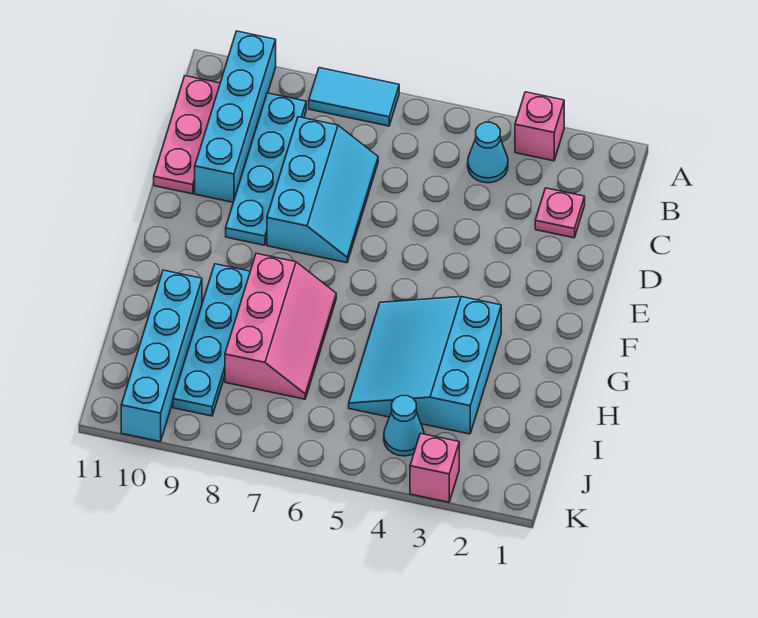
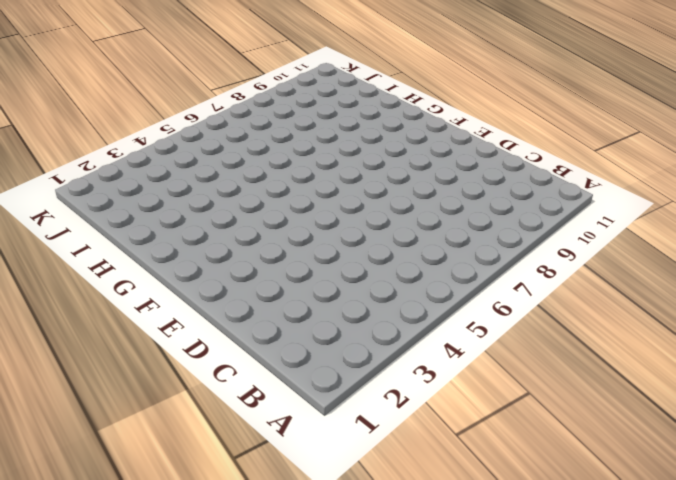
none -> pink 1x1 brick [515,92,564,161]
none -> cyan 1x2 tile [309,68,399,126]
none -> cyan 1x4 brick [195,31,276,202]

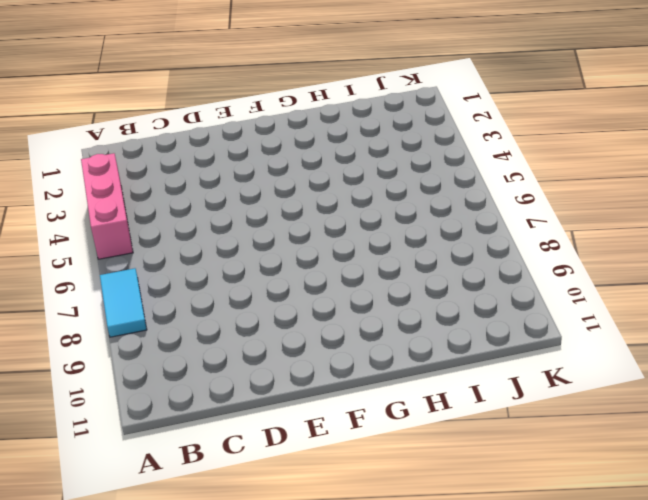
pink 1x3 brick [81,153,133,259] -> pink 1x1 brick [515,92,564,161]
none -> cyan 1x4 brick [195,31,276,202]
none -> cyan 1x1 cone [468,122,508,183]
none -> cyan 1x4 plate [226,93,306,245]

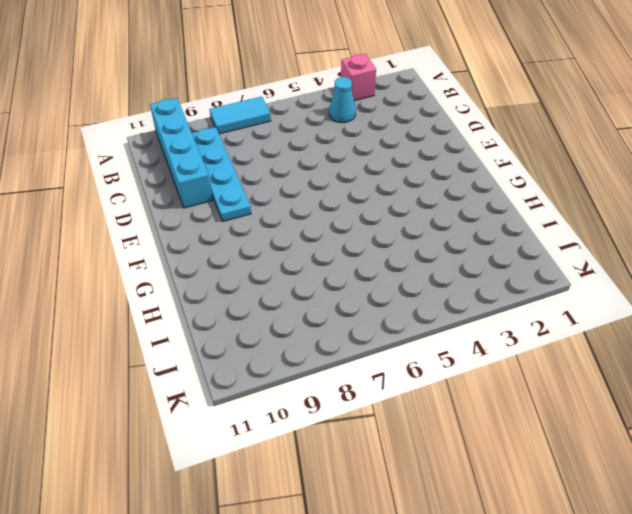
none -> pink 1x3 plate [154,76,220,194]
none -> pink 1x1 plate [535,188,585,238]
none -> cyan 2x3 slope [267,117,378,263]

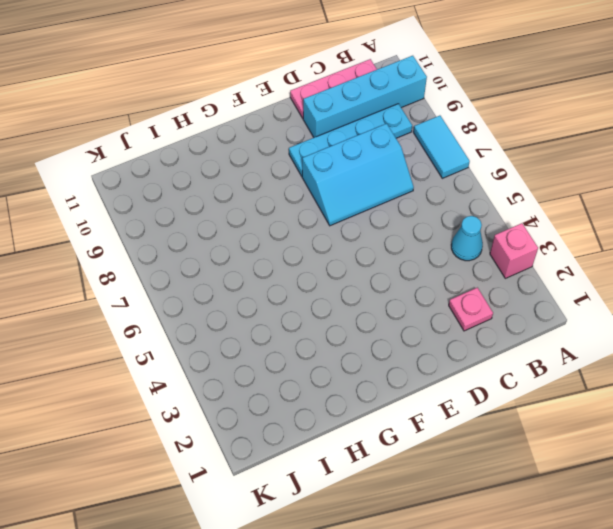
none -> cyan 3x3 slope [349,297,501,434]
none -> pink 2x3 slope [225,253,336,399]
none -> cyan 1x4 plate [173,264,250,416]

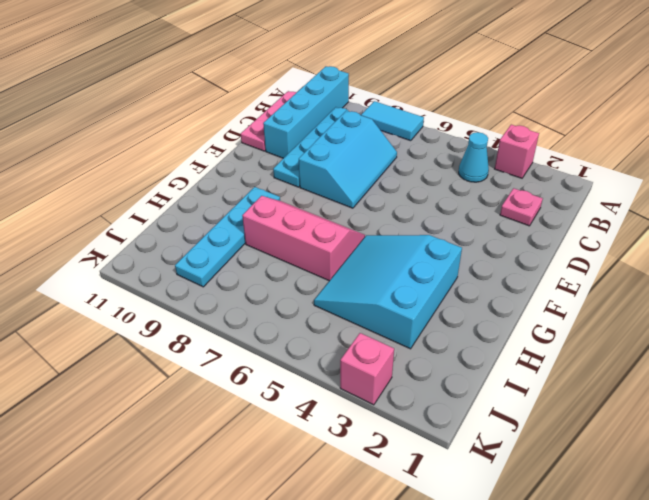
pink 2x3 slope [242,196,365,281] -> pink 2x3 slope turned to [225,253,336,399]
none -> cyan 1x4 brick [121,270,202,441]
none -> cyan 1x1 cone [384,396,424,456]

